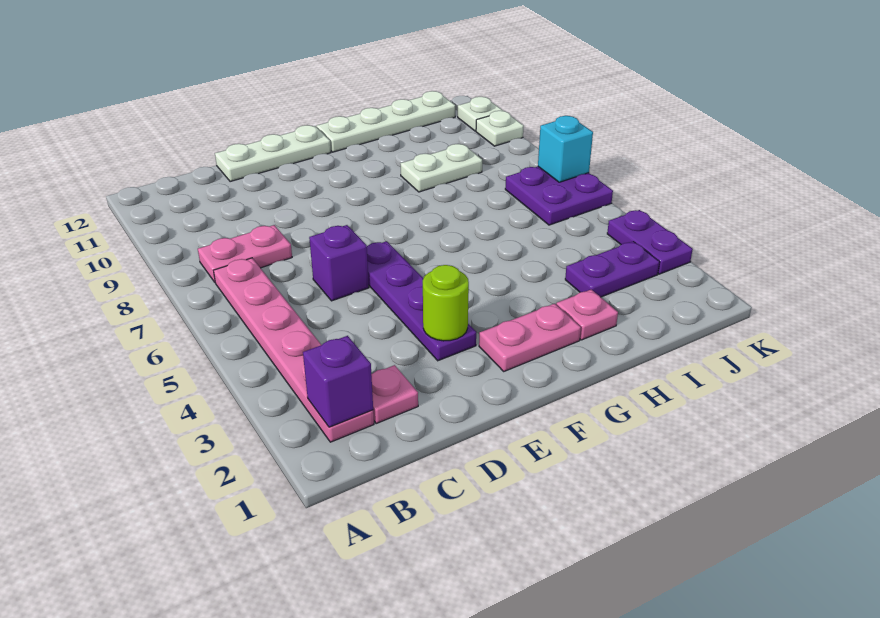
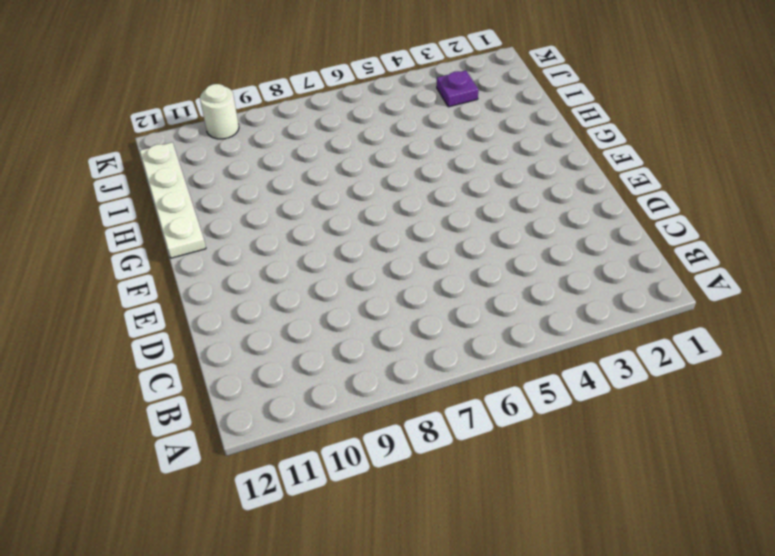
purple 1x1 plate [437,70,478,107] -> purple 1x2 plate [565,241,659,297]
white 1x1 round brick [200,84,239,139] -> white 1x1 plate [476,111,524,146]
none -> pink 1x6 plate [214,258,374,442]
none -> pink 1x2 plate [198,225,292,282]
none -> pink 1x1 plate [371,365,418,423]

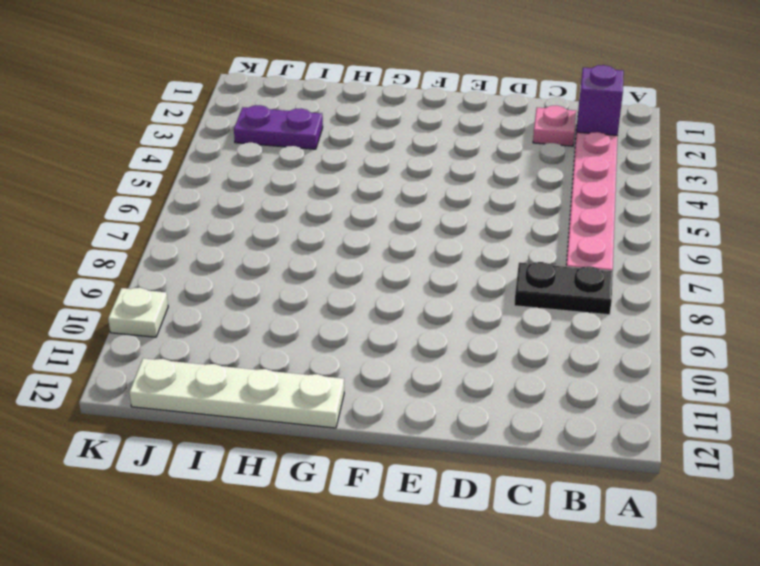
black 1x2 plate [514,262,613,315] -> pink 1x2 plate [198,225,292,282]
none -> purple 1x1 brick [309,225,369,301]
none -> white 1x3 plate [215,125,331,182]
none -> purple 1x4 plate [367,241,476,361]

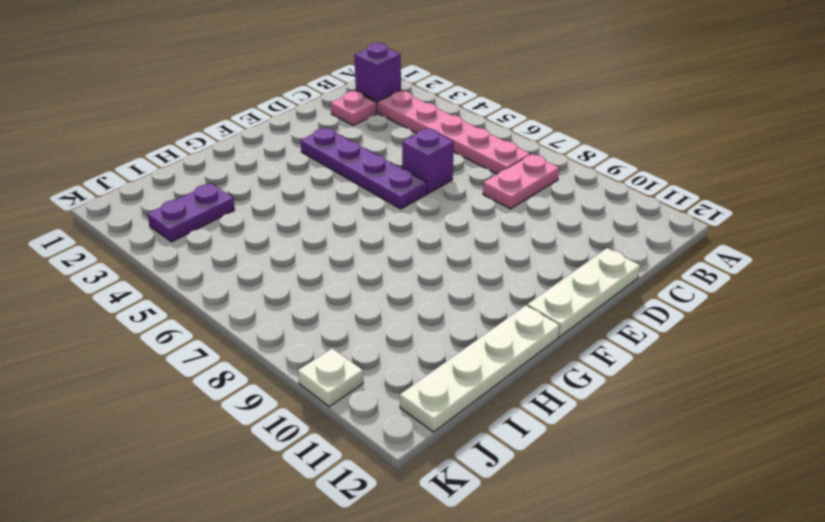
none -> pink 1x2 plate [479,304,581,371]
none -> pink 1x1 plate [556,289,618,340]
none -> white 1x2 plate [400,144,482,192]

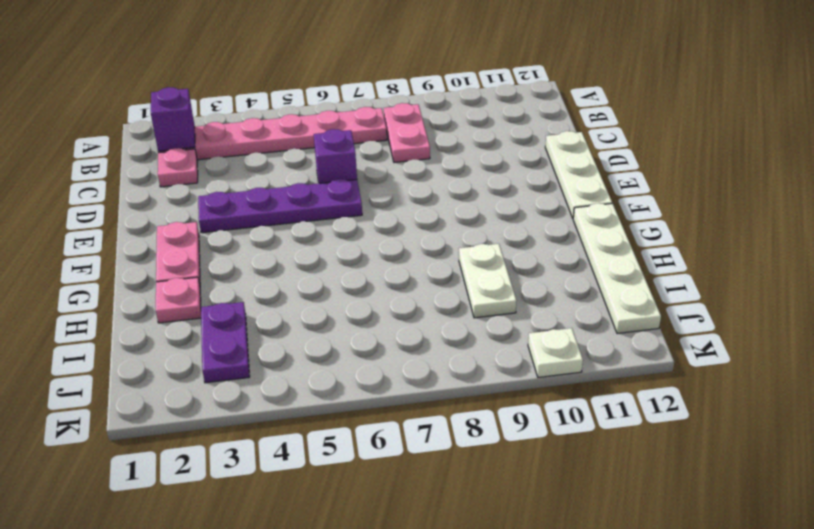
none -> purple 2x2 plate [505,167,613,225]
none -> purple 1x2 plate [607,210,693,274]
none -> white 1x1 plate [458,97,503,131]

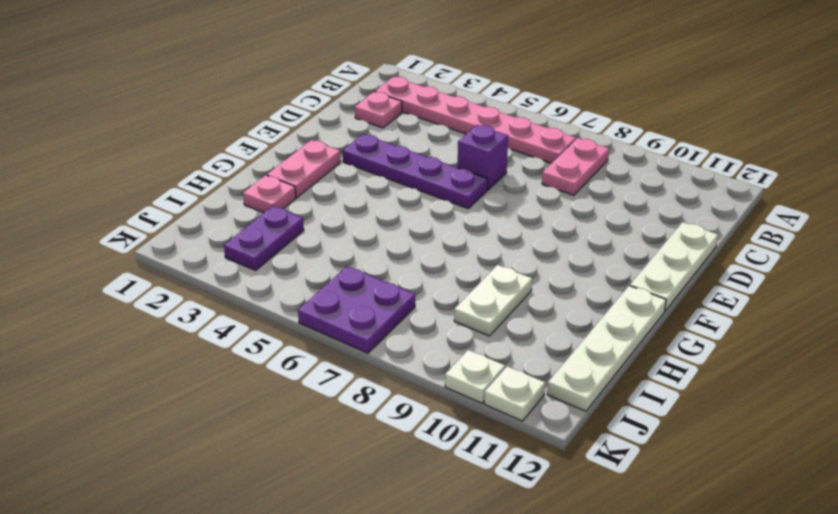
none -> purple 1x2 plate [607,210,693,274]
none -> purple 1x1 brick [303,336,373,427]
none -> lime 1x1 round brick [423,265,469,341]

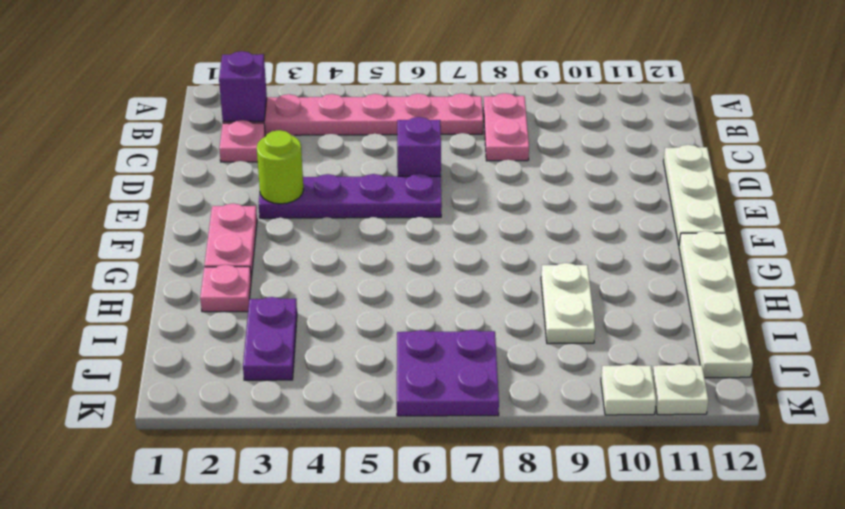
none -> purple 1x2 plate [607,210,693,274]
none -> cyan 1x1 brick [538,116,593,182]

